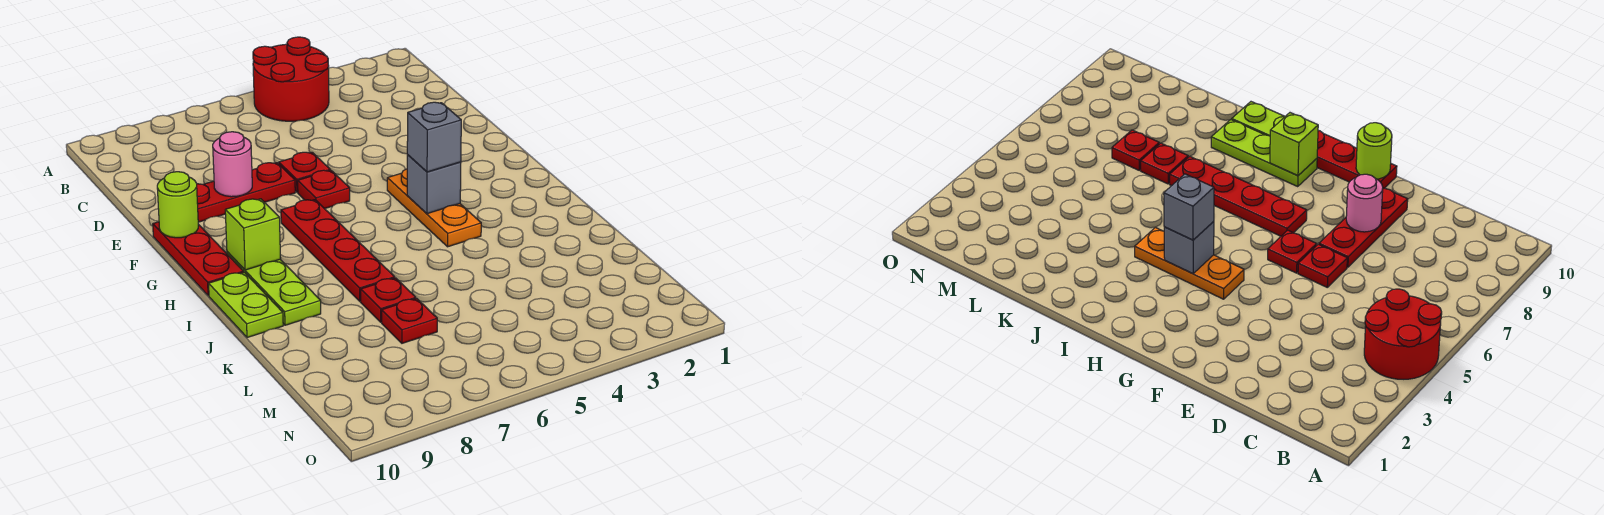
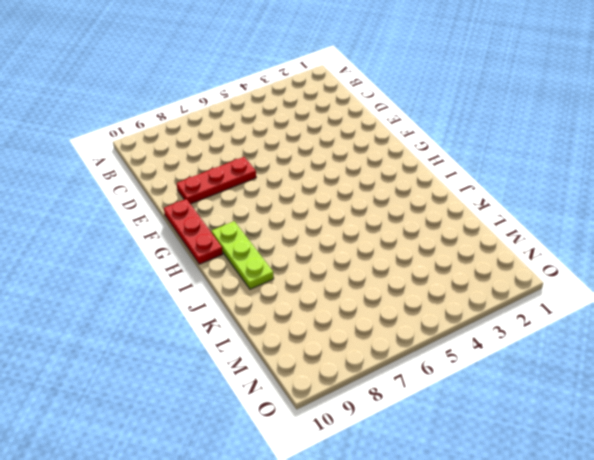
none -> red 2x2 round brick [253,37,329,121]
none -> red 1x1 plate [279,152,330,192]
none -> red 1x1 plate [298,170,350,209]

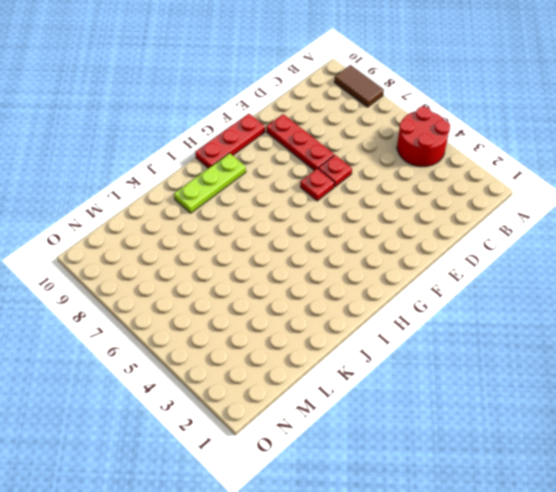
brown 1x2 tile [334,65,384,107] -> none
none -> orange 1x3 plate [387,169,481,247]
none -> red 1x4 plate [281,200,395,301]
none -> lime 1x2 plate [209,272,283,338]

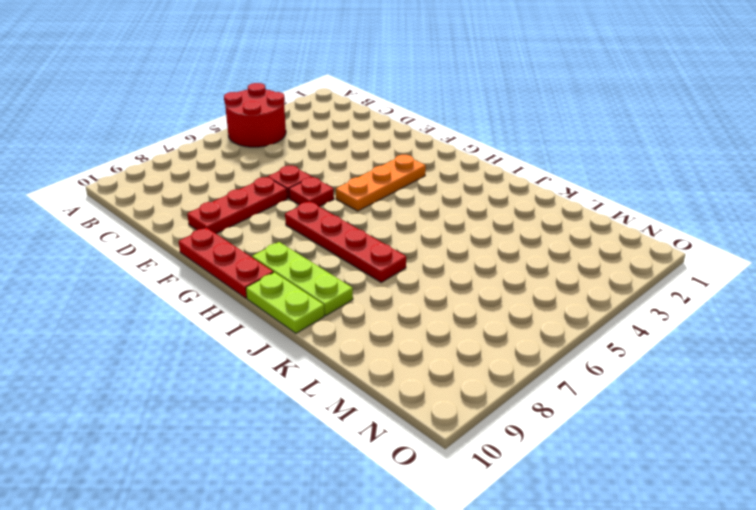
orange 1x3 plate [336,155,426,211] -> orange 1x3 plate turned to [387,169,481,247]
none -> red 1x1 plate [361,278,416,322]
none -> red 1x1 plate [382,298,437,343]
none -> pink 1x1 round brick [213,132,252,197]

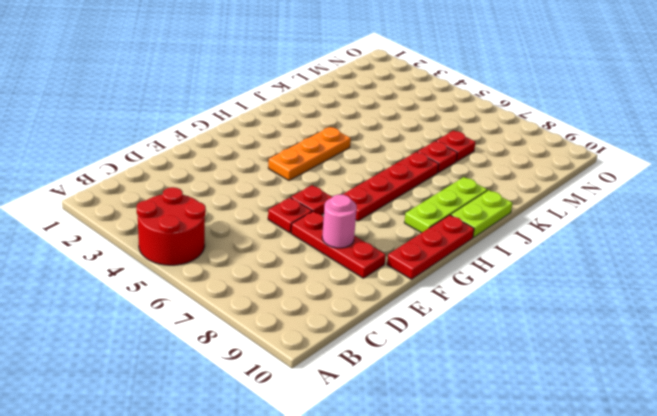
none -> lime 1x1 round brick [157,172,198,238]
none -> grey 1x1 brick [407,155,461,214]
none -> lime 1x1 brick [225,199,281,270]

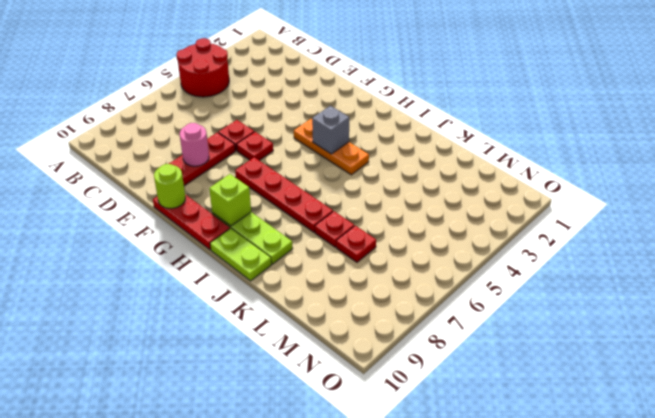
none -> grey 1x1 brick [407,102,461,172]

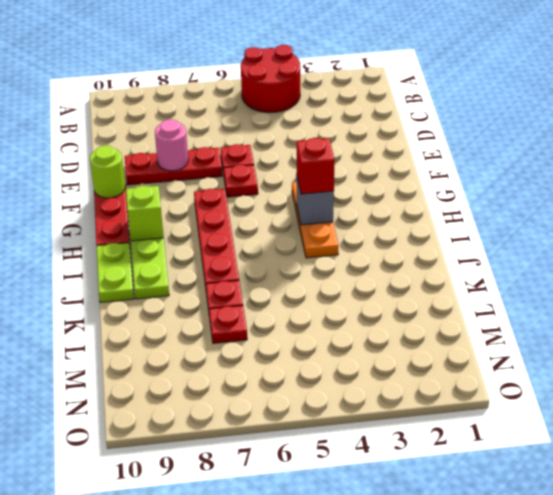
red 1x1 brick [297,138,335,194] -> grey 1x1 brick [407,102,461,172]

